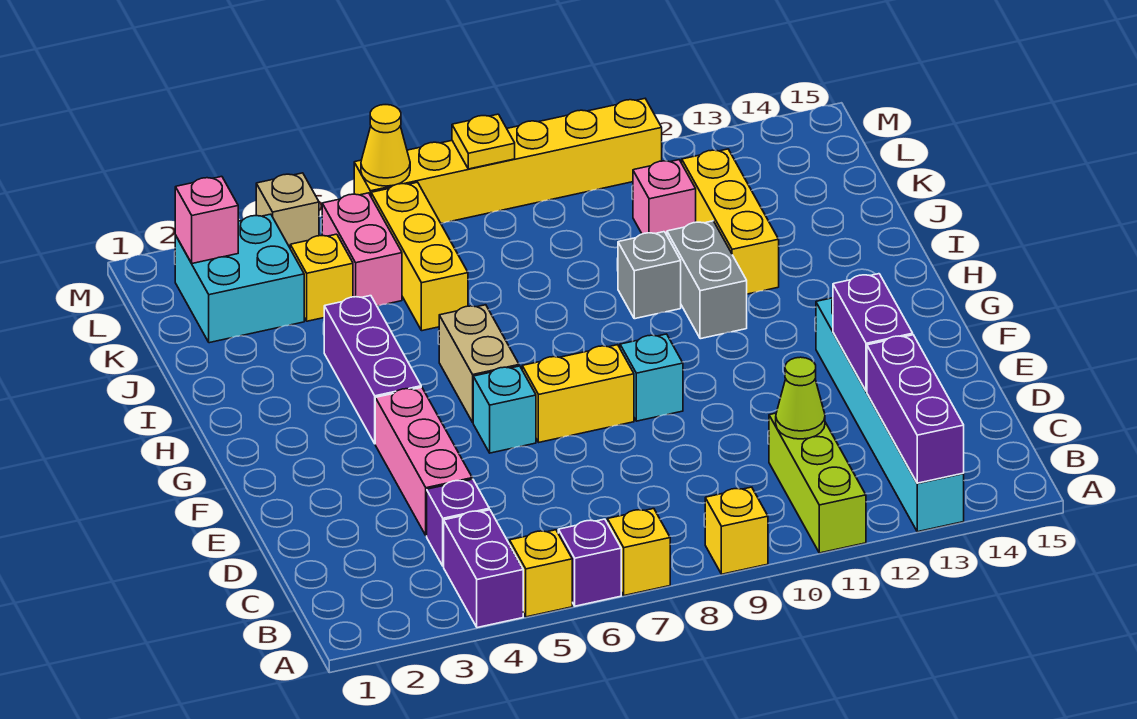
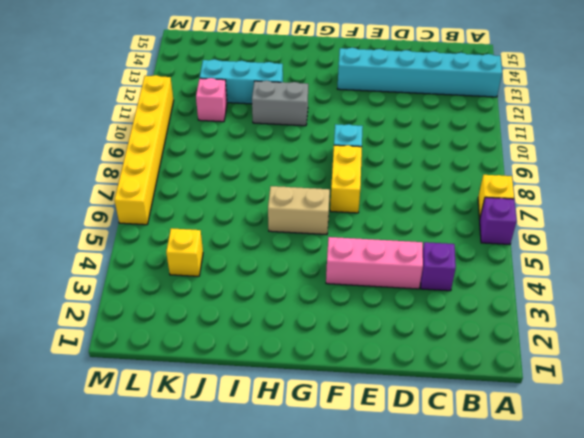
cyan 1x3 brick [200,59,283,104] -> yellow 1x3 brick [682,149,779,294]
none -> purple 1x2 brick [444,510,523,628]
none -> yellow 1x1 brick [510,530,572,617]
none -> yellow 1x1 brick [705,487,768,574]
none -> lime 1x3 brick [769,413,866,553]

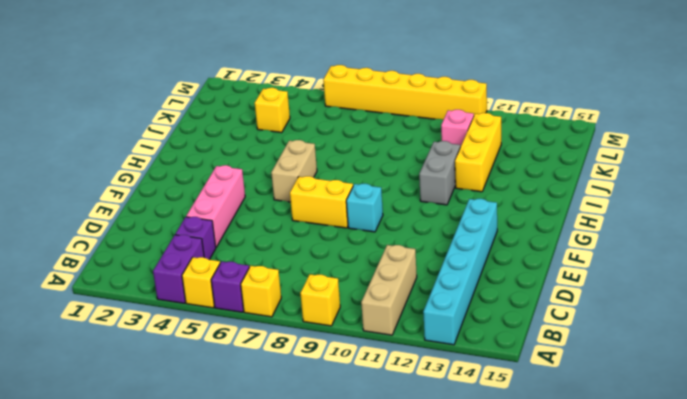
tan 1x3 brick [361,245,417,335] -> lime 1x3 brick [769,413,866,553]
none -> cyan 1x1 brick [473,366,536,453]
none -> purple 1x3 brick [324,296,421,443]
none -> grey 1x1 brick [618,232,681,319]
none -> yellow 1x3 brick [371,182,468,331]

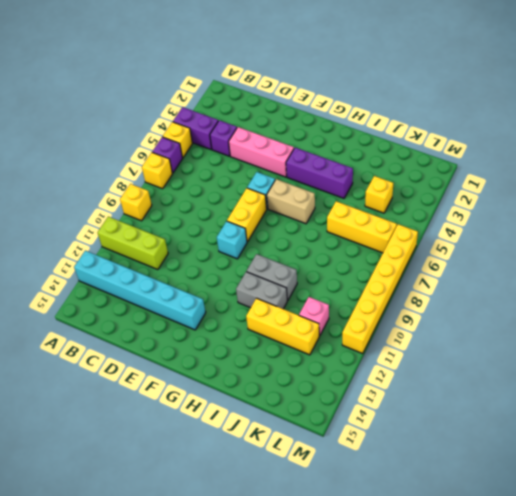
grey 1x2 brick [247,254,297,301] -> grey 1x1 brick [618,232,681,319]
none -> cyan 2x2 brick [175,214,304,343]
none -> pink 1x2 brick [322,193,402,306]
none -> tan 1x1 brick [256,173,319,247]
none -> purple 1x3 brick [867,335,964,483]

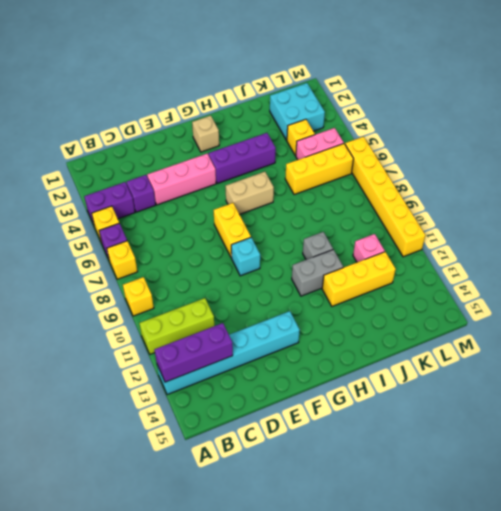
tan 1x1 brick [192,116,219,152] -> tan 1x1 brick moved to [256,173,319,247]
none -> cyan 1x1 brick [473,366,536,453]
none -> lime 1x1 cone [776,357,825,439]
none -> purple 1x2 brick [833,274,913,391]
none -> pink 1x1 brick [175,176,238,263]

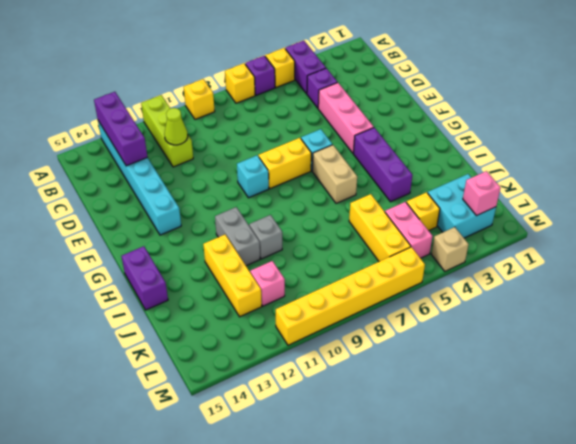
purple 1x2 brick [122,246,168,310] -> purple 1x2 brick moved to [833,274,913,391]
none -> yellow 1x1 cone [361,105,410,186]
none -> yellow 1x1 plate [452,114,515,169]

